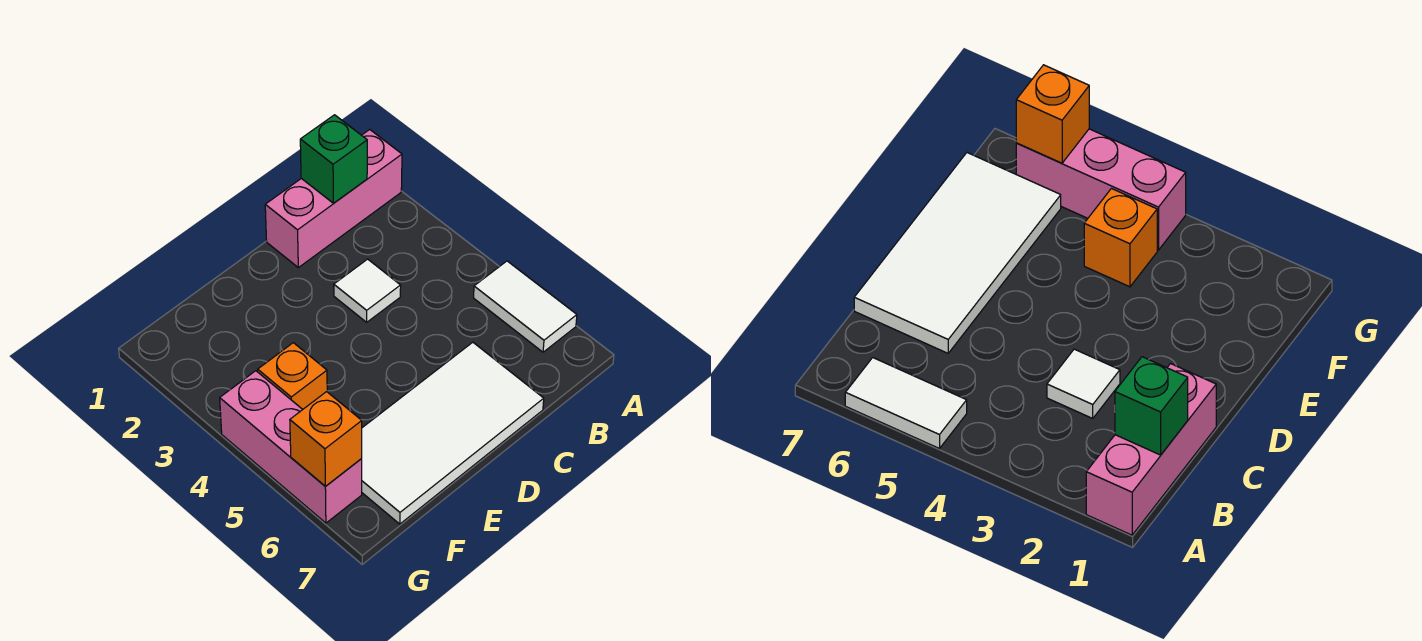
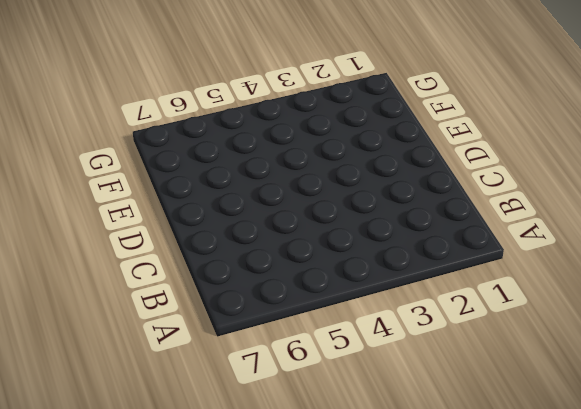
none -> pink 1x3 brick [265,130,402,268]
none -> white 1x2 tile [474,261,577,352]

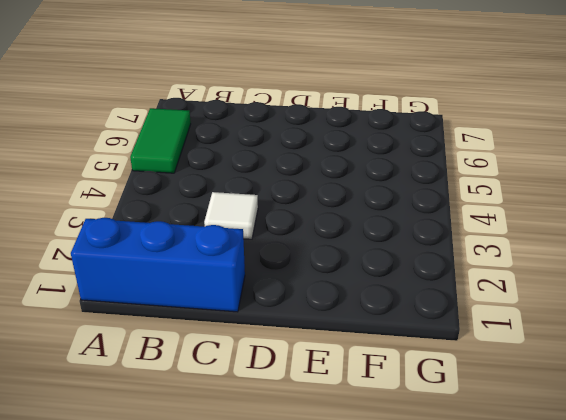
blue 1x3 brick [71,218,245,312] -> pink 1x3 brick [265,130,402,268]
green 1x2 tile [130,108,191,173] -> white 1x2 tile [474,261,577,352]
none -> white 2x4 tile [361,342,544,524]
none -> orange 1x1 brick [258,343,327,409]

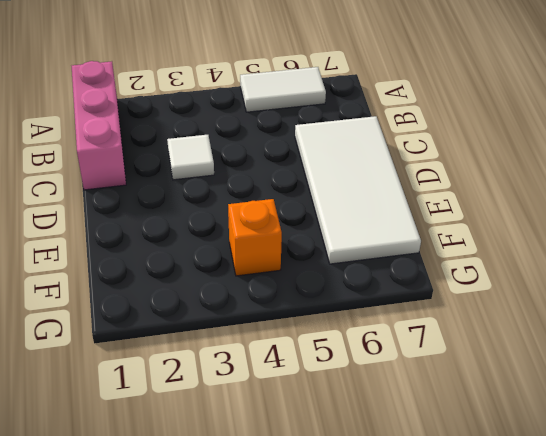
none -> pink 1x3 brick [220,371,362,523]
none -> green 1x1 brick [300,115,367,203]

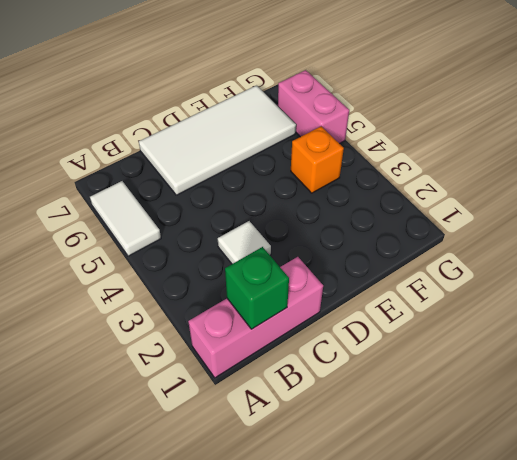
pink 1x2 brick [278,70,349,144] -> pink 1x3 brick [220,371,362,523]
none -> orange 1x1 brick [290,392,362,486]

